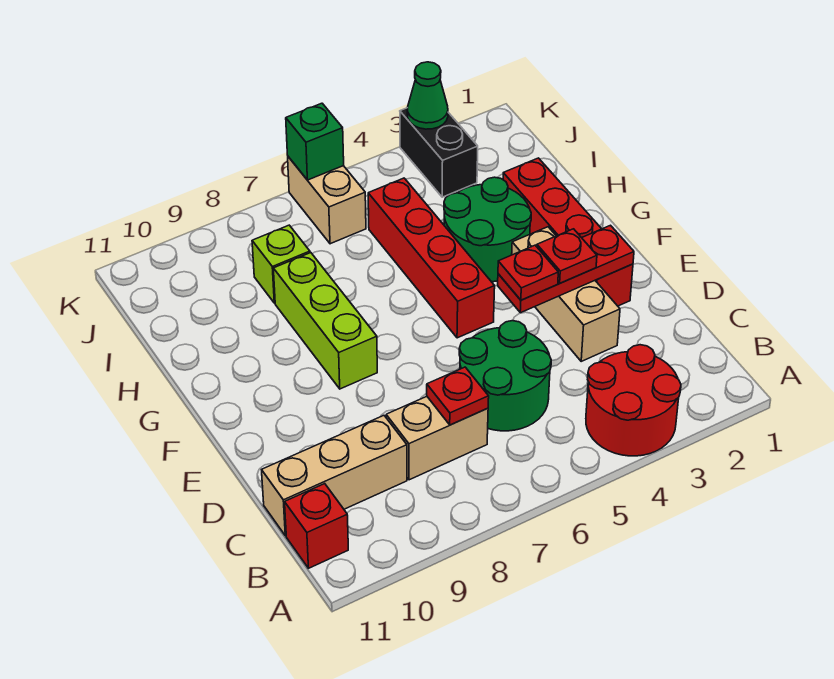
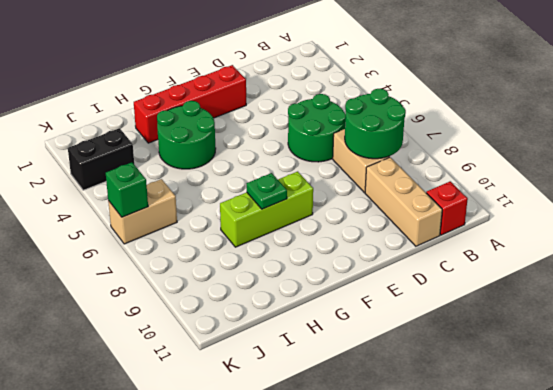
green 2x2 round brick [345,89,406,159] -> red 1x1 plate [427,367,489,425]
green 1x1 plate [247,173,287,209] -> none
none -> red 2x2 round brick [586,345,681,456]
none -> tan 1x3 brick [512,227,620,361]
none -> red 1x4 brick [368,178,495,338]

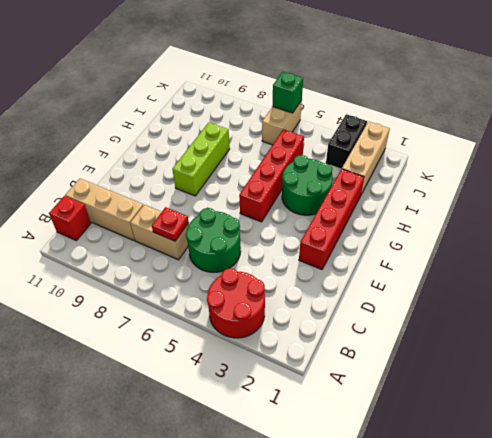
tan 1x3 brick [342,122,390,194] -> tan 1x3 brick moved to [512,227,620,361]
none -> lime 1x1 brick [252,225,310,303]
none -> red 1x3 plate [498,225,634,313]
none -> green 1x1 cone [407,62,448,129]

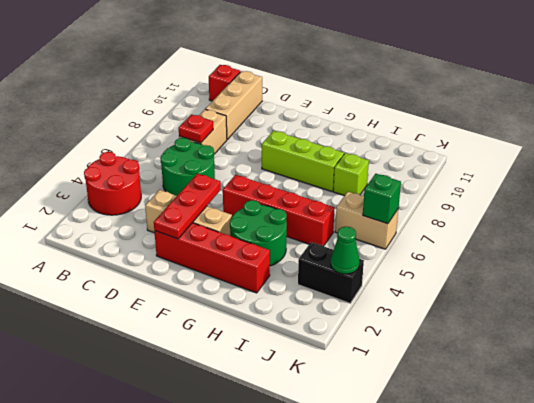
none -> red 1x1 plate [537,229,597,283]
none -> red 1x1 plate [498,245,558,300]

